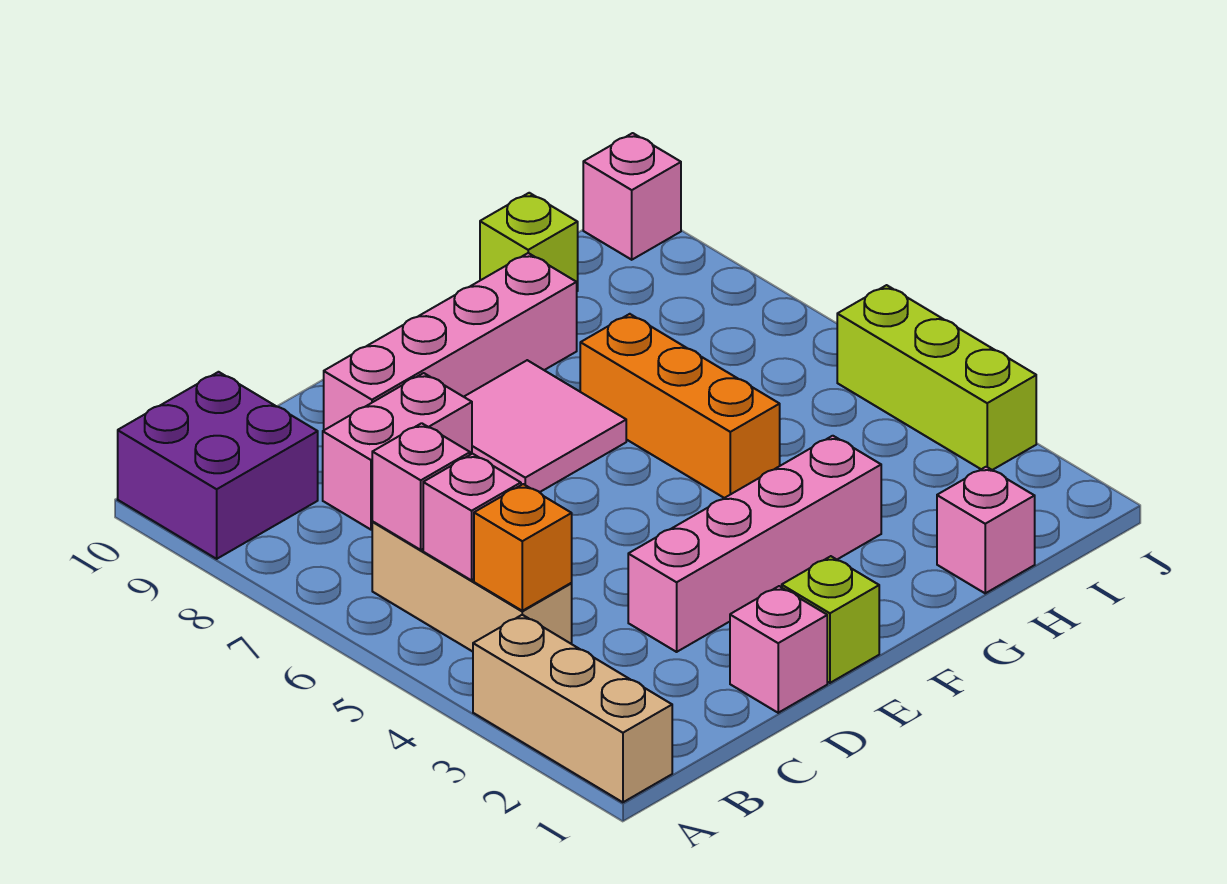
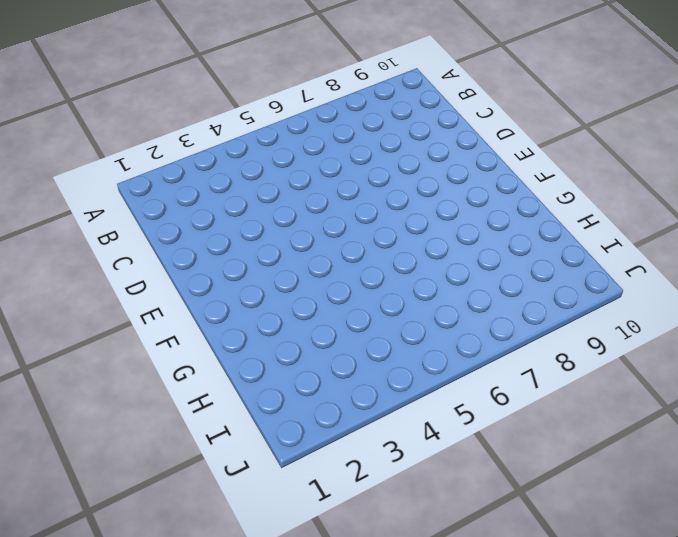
none -> tan 1x3 brick [473,615,672,802]
none -> purple 2x2 brick [118,372,318,559]
none -> tan 1x3 brick [372,522,572,652]

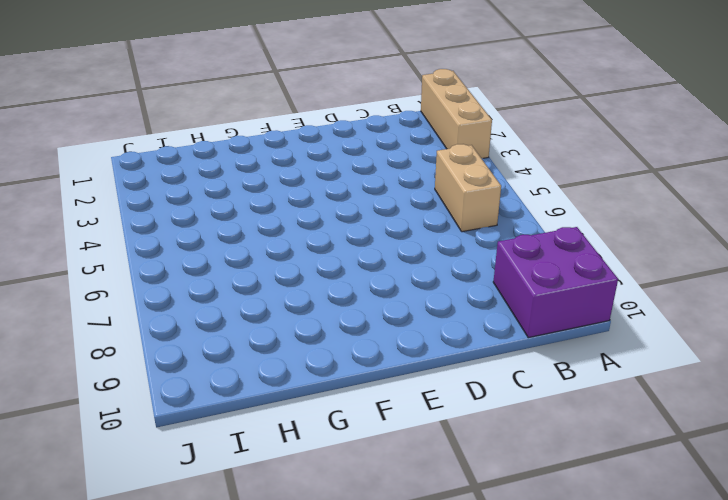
tan 1x2 brick [435,144,501,232] -> tan 1x3 brick [372,522,572,652]
none -> pink 1x2 brick [323,373,472,530]
none -> pink 1x1 brick [730,586,827,713]
none -> pink 1x4 brick [628,436,881,652]

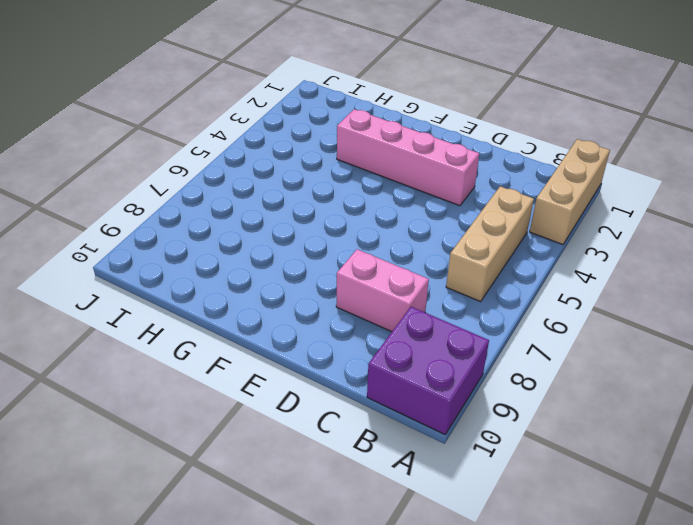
none -> pink 1x1 brick [730,586,827,713]
none -> pink 1x4 brick [324,253,577,430]
none -> lime 1x1 brick [782,556,879,683]

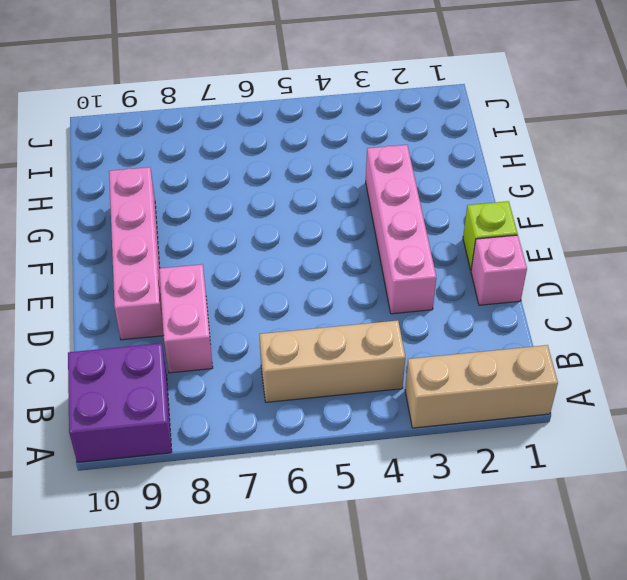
none -> pink 2x2 tile [464,360,626,492]
none -> orange 1x3 brick [580,314,780,498]
none -> pink 1x1 brick [937,467,1035,593]

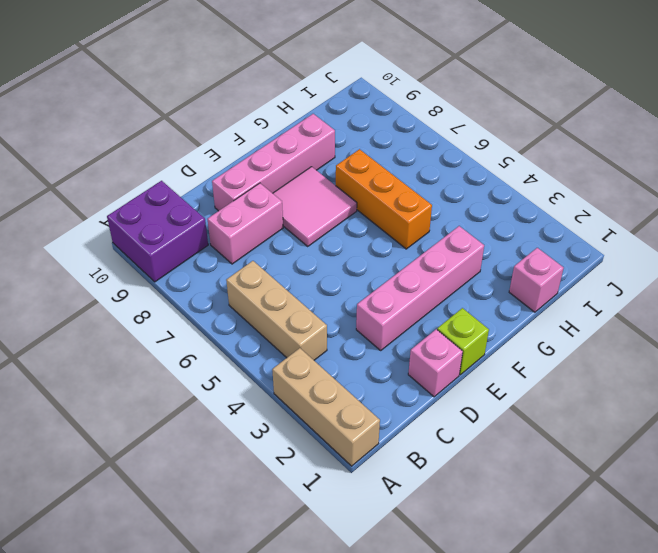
none -> lime 1x1 brick [480,193,578,291]
none -> lime 1x3 brick [837,285,1036,470]
none -> pink 1x1 brick [583,133,681,260]

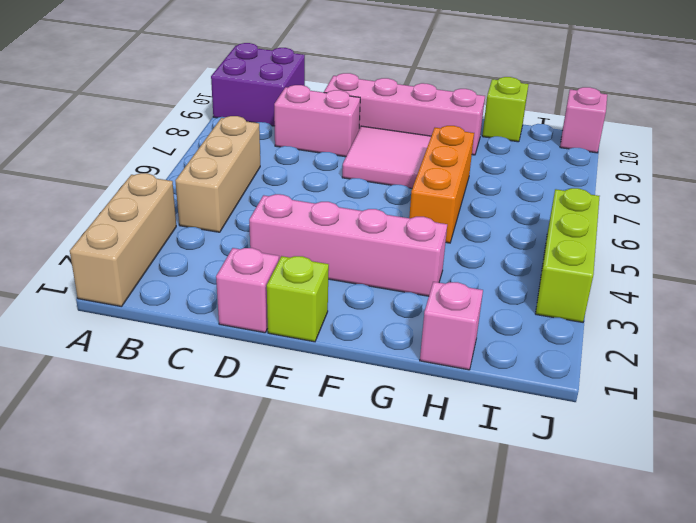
none -> orange 1x1 brick [474,484,572,611]
none -> pink 1x1 brick [423,454,521,580]
none -> pink 1x1 brick [372,423,470,550]

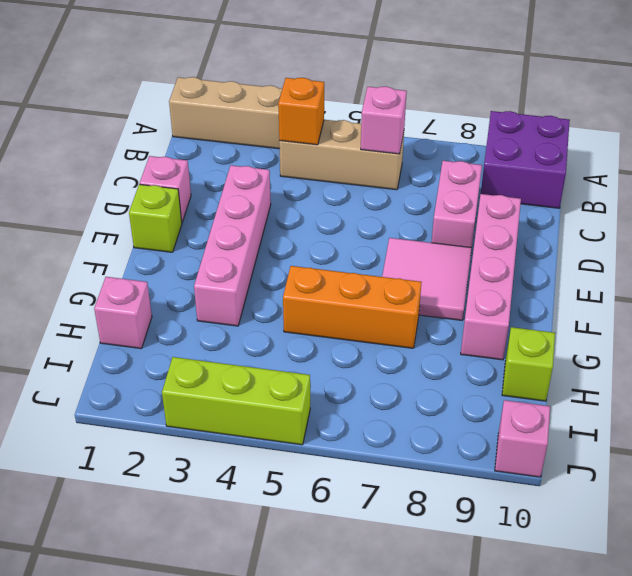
none -> pink 1x1 brick [423,454,521,580]

